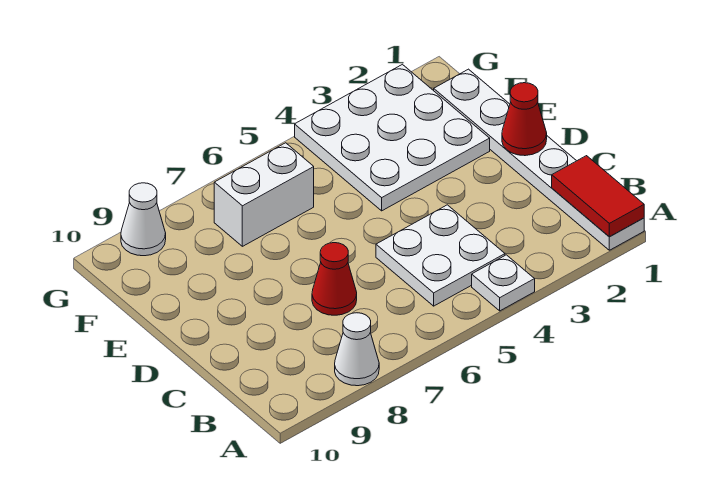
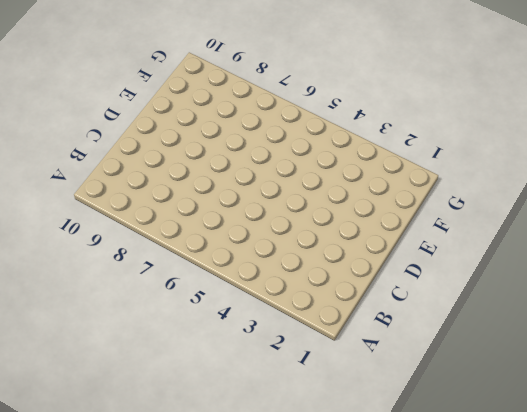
none -> white 1x6 plate [434,69,644,250]
none -> white 1x1 plate [472,255,535,311]

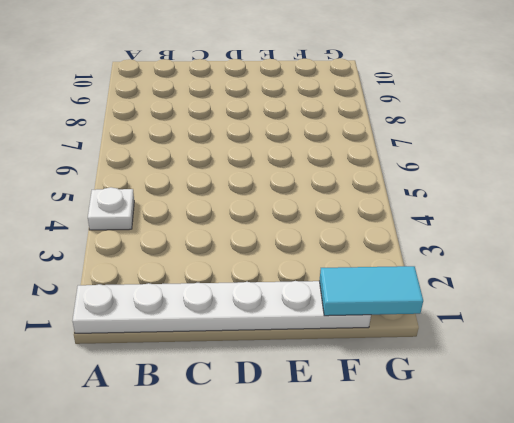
cyan 1x2 tile [319,266,423,316] -> none
none -> white 1x1 cone [335,313,379,386]
none -> white 2x2 plate [376,205,505,306]

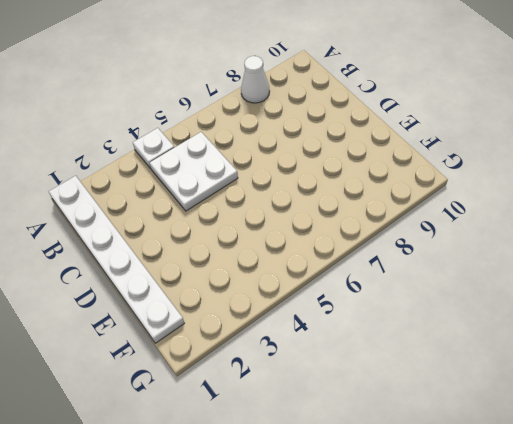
none -> red 1x1 cone [312,243,357,315]
none -> white 3x3 plate [295,64,490,211]

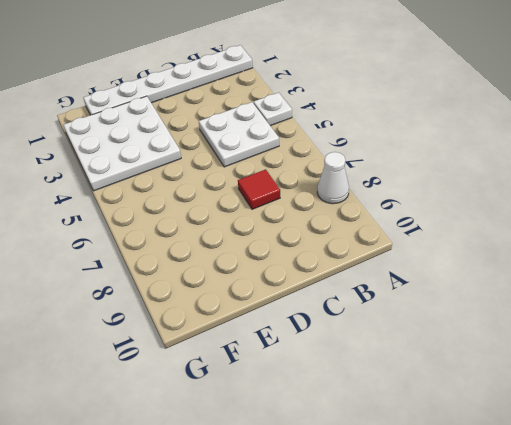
red 1x1 tile [238,169,280,209] -> red 1x1 cone [312,243,357,315]
none -> white 1x2 brick [214,143,314,246]
none -> white 1x1 cone [121,183,166,256]

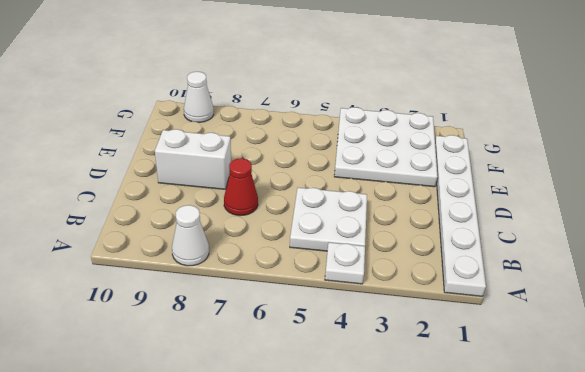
white 1x2 brick [155,129,231,189] -> white 1x2 brick moved to [214,143,314,246]
none -> red 1x2 tile [552,156,644,237]
none -> red 1x1 cone [502,83,547,156]

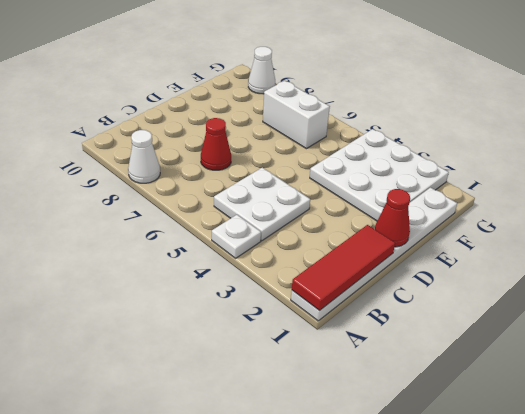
red 1x3 tile [292,225,395,311] -> red 1x2 tile [552,156,644,237]

